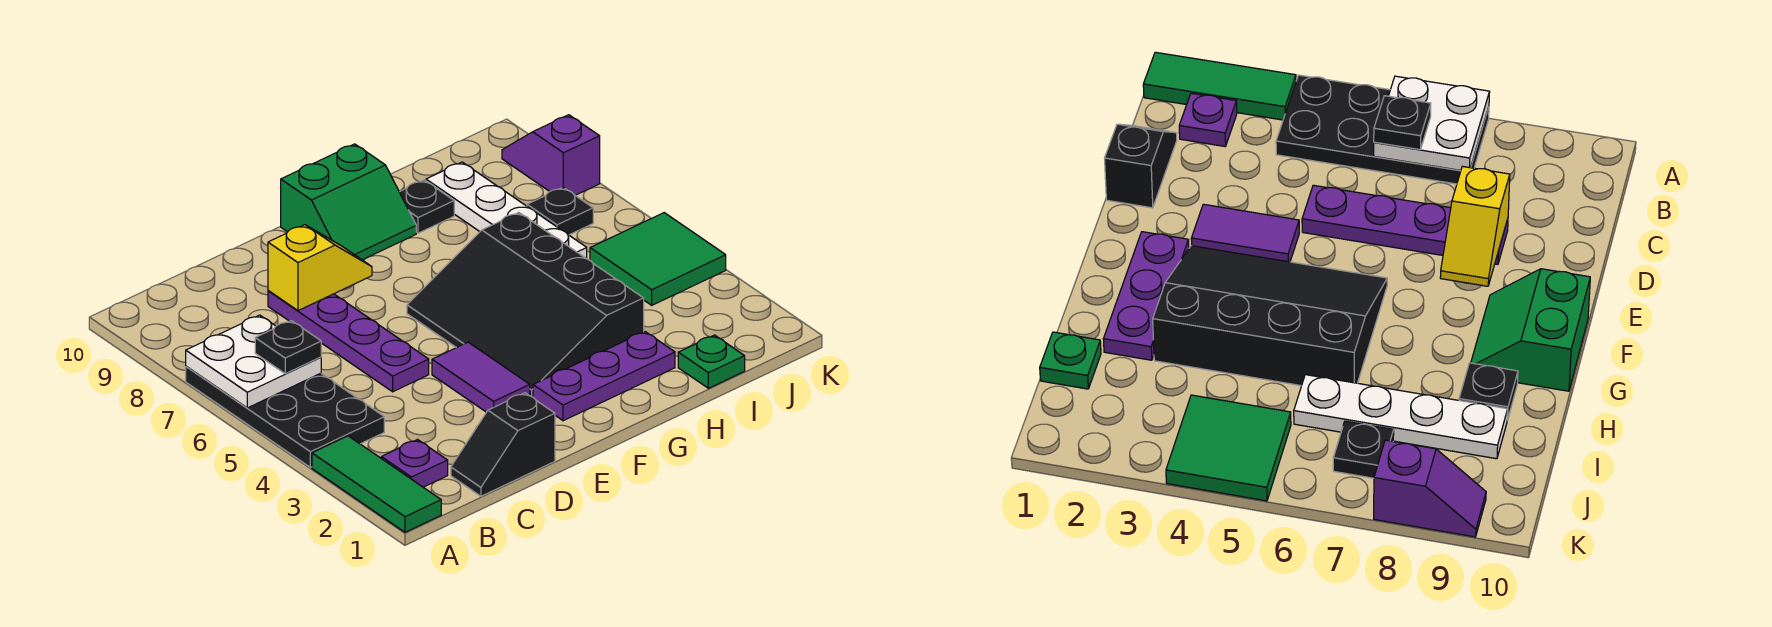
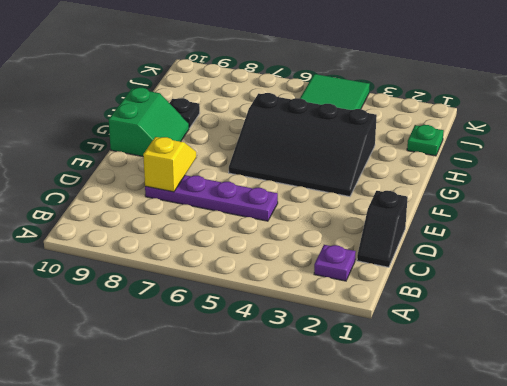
none -> green 1x3 tile [312,436,441,532]
none -> black 2x4 plate [186,366,384,467]
none -> purple 1x2 tile [432,342,530,412]

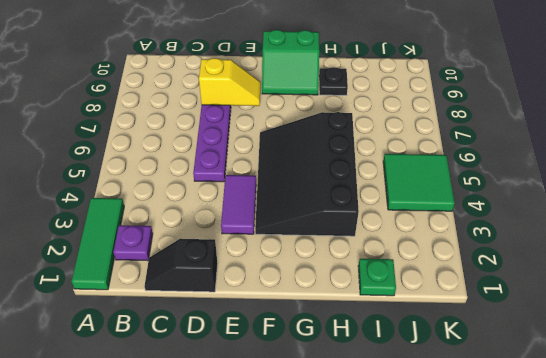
none -> black 2x4 plate [186,366,384,467]
none -> purple 1x3 plate [533,332,675,421]
none -> white 1x4 plate [426,162,587,259]

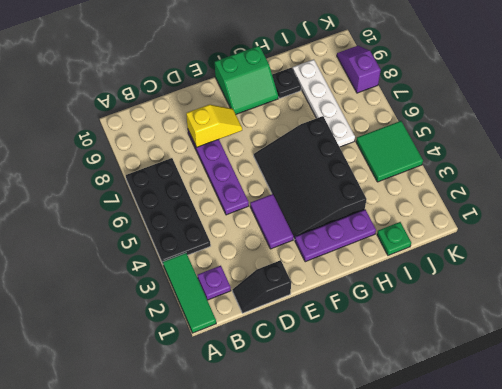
none -> black 1x1 plate [527,187,593,235]
none -> white 2x2 plate [186,315,321,408]
none -> black 1x1 plate [255,321,321,374]

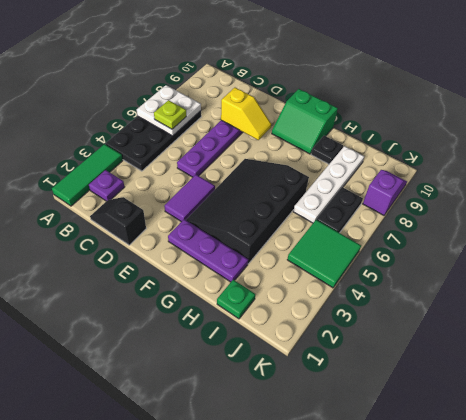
lime 1x1 plate [154,100,186,129] -> black 1x1 plate [255,321,321,374]
black 1x2 plate [316,187,363,233] -> black 1x1 plate [527,187,593,235]

